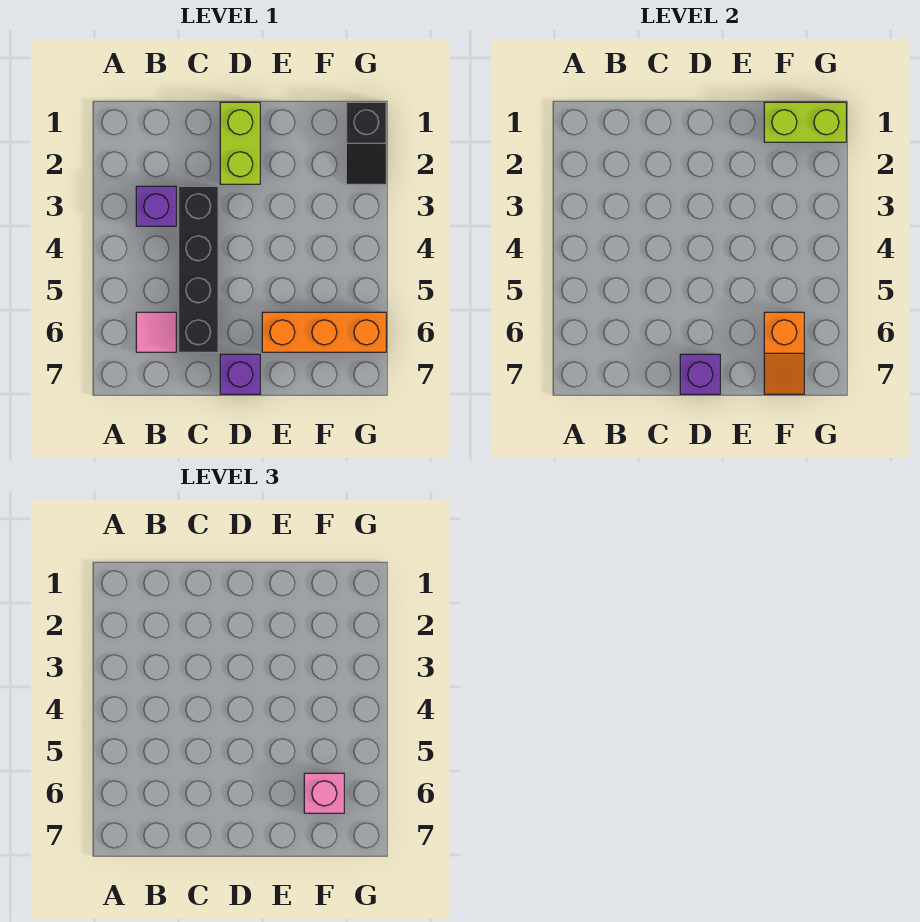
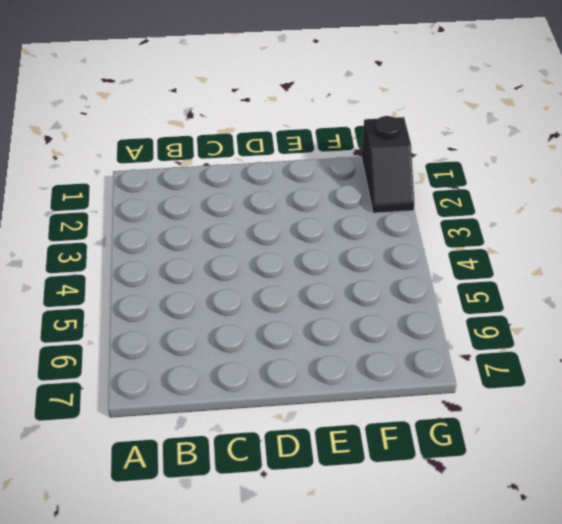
none -> purple 1x1 brick [136,186,176,226]
none -> pink 1x1 tile [136,312,176,352]

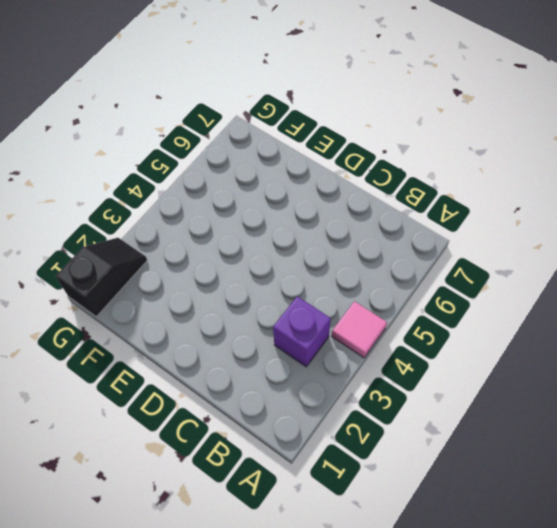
pink 1x1 tile [332,301,387,358] -> pink 1x1 tile moved to [136,312,176,352]
none -> black 1x4 brick [178,186,218,352]
none -> lime 1x2 brick [220,102,260,184]

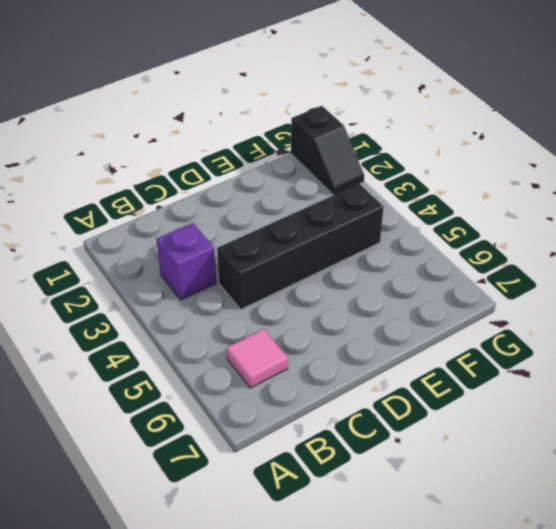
black 1x4 brick [217,184,384,309] -> black 1x4 brick turned to [178,186,218,352]
none -> lime 1x2 brick [220,102,260,184]
none -> purple 1x1 brick [220,354,260,394]

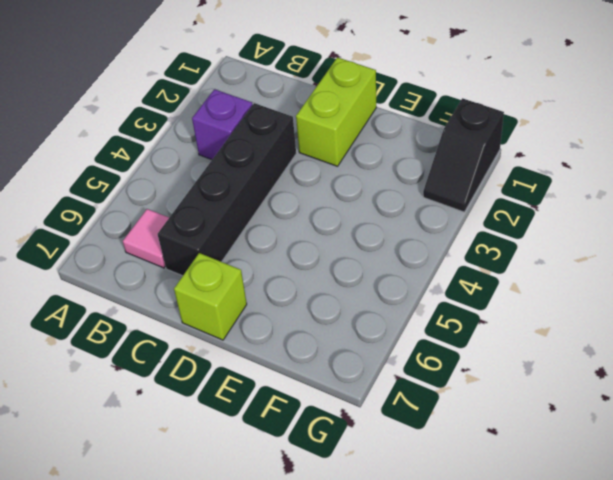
lime 1x1 brick [174,253,247,340] -> purple 1x1 brick [220,354,260,394]
none -> orange 1x3 brick [262,312,386,352]
none -> purple 1x1 brick [680,354,720,394]

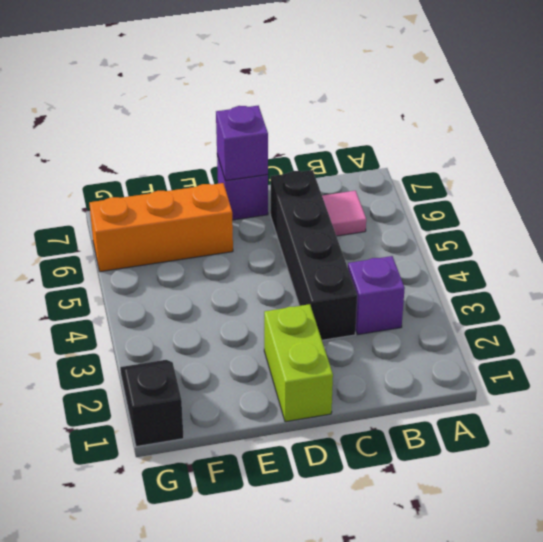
none -> lime 1x2 brick [764,102,846,142]
none -> orange 1x2 slope [764,312,804,394]

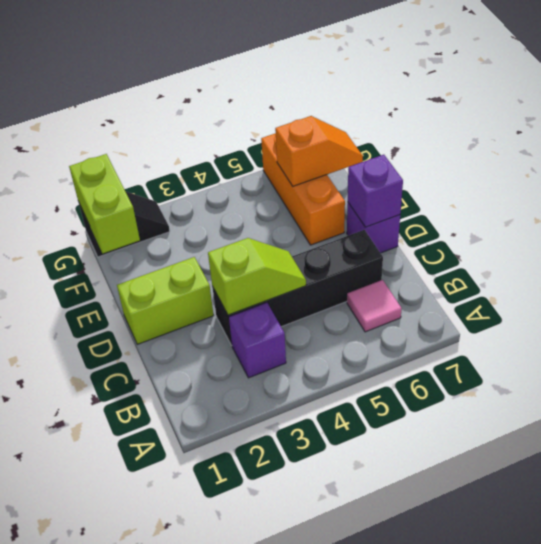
lime 1x2 slope [208,238,306,315] -> none
none -> pink 1x1 brick [304,773,344,813]

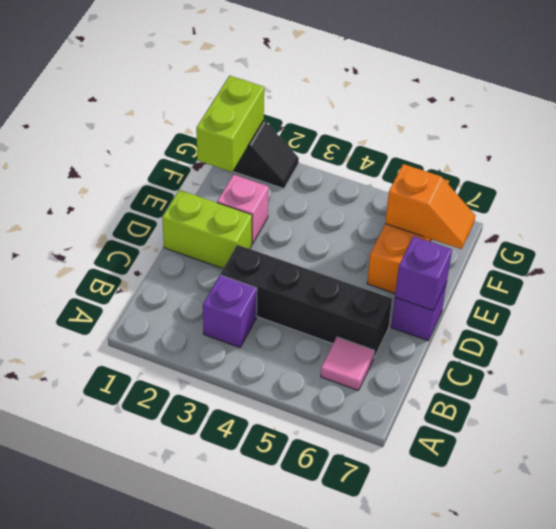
pink 1x1 brick [217,175,269,244] -> pink 1x1 brick moved to [304,773,344,813]

